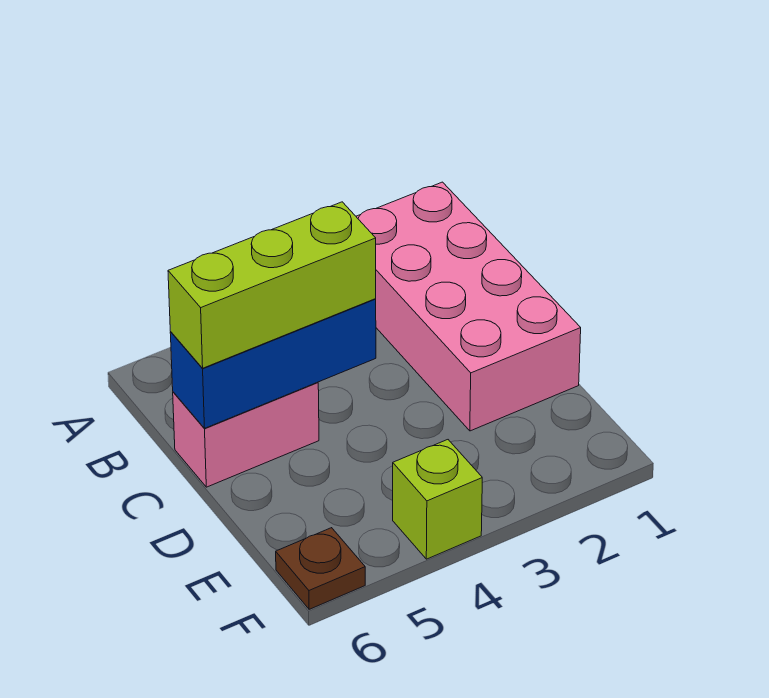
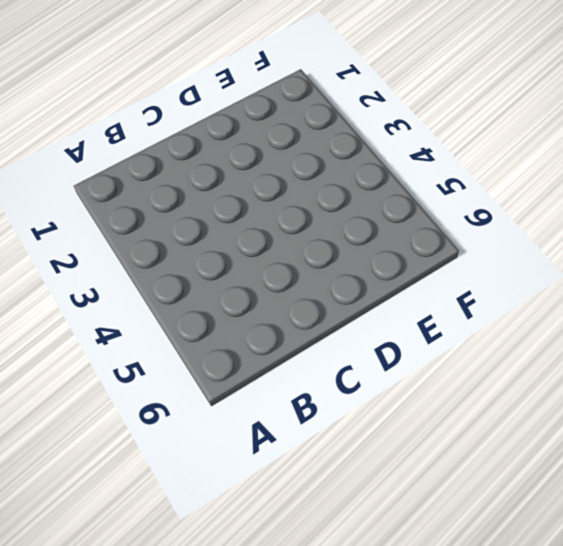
none -> pink 2x4 brick [356,182,581,431]
none -> pink 1x2 brick [173,382,319,487]

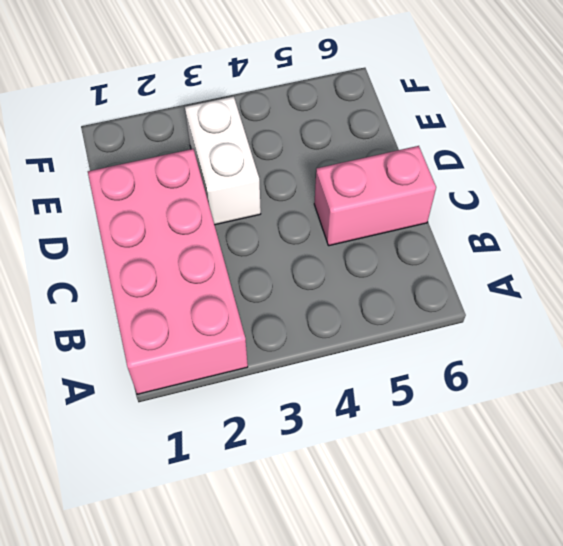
white 1x2 brick [185,96,261,225] -> none
none -> lime 1x1 brick [393,440,482,559]
none -> brown 1x1 plate [276,528,365,609]

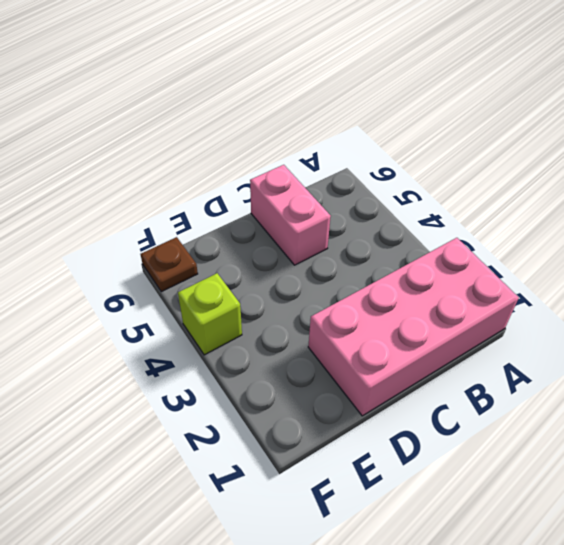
none -> blue 1x3 brick [170,299,376,428]
none -> lime 1x3 brick [168,202,376,368]

